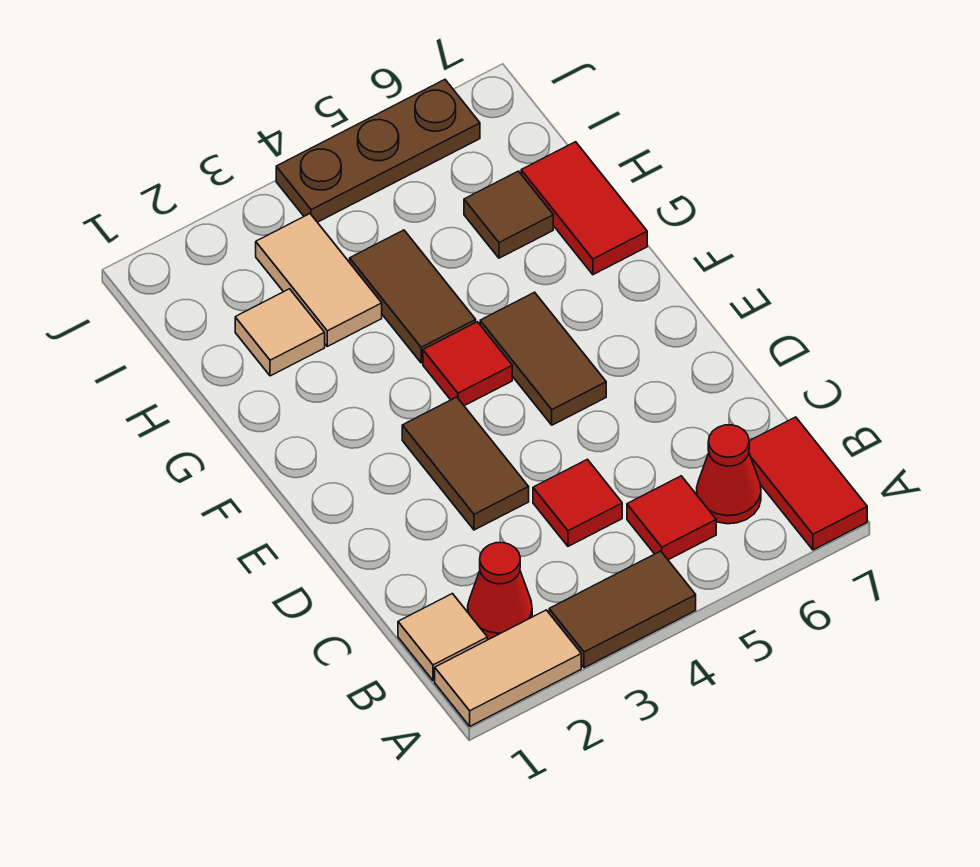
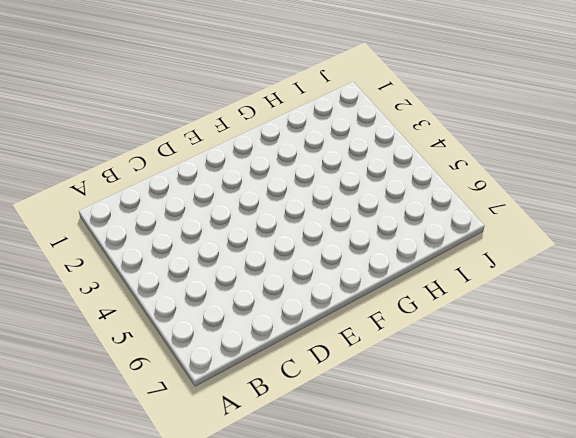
none -> tan 1x2 tile [435,610,581,726]
none -> brown 1x2 tile [549,551,696,668]
none -> red 1x2 tile [749,417,867,550]

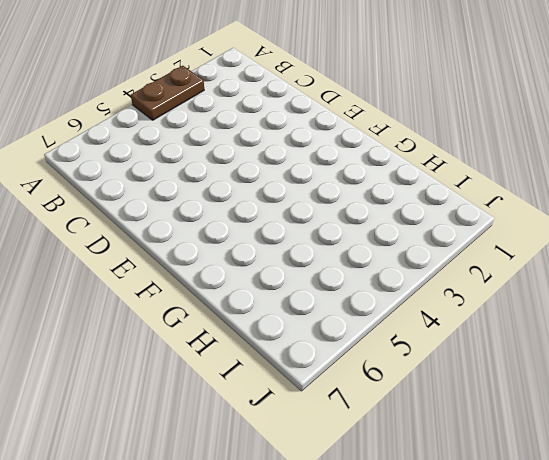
brown 1x2 plate [131,66,204,120] -> brown 1x2 tile [549,551,696,668]
none -> tan 1x2 tile [435,610,581,726]
none -> red 1x2 tile [749,417,867,550]
none -> tan 1x1 tile [398,594,487,681]

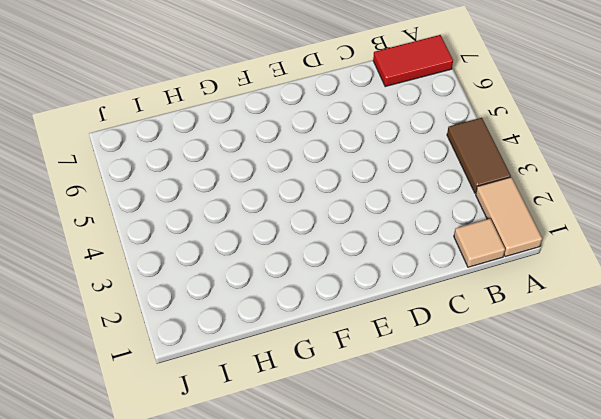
none -> red 1x1 cone [468,543,532,640]
none -> red 1x1 tile [627,476,716,560]
none -> red 1x1 cone [697,425,761,524]

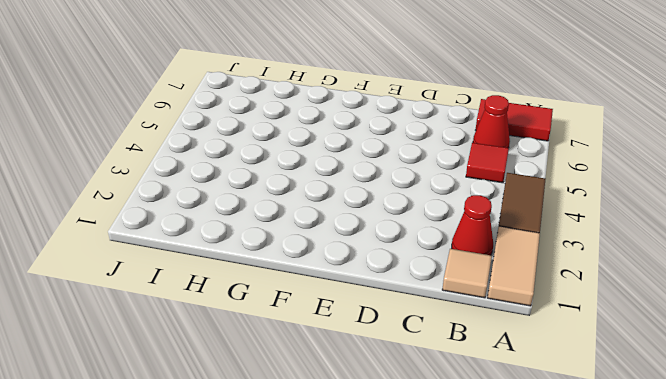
none -> red 1x1 tile [533,459,622,546]
none -> brown 1x2 tile [402,397,529,530]
none -> brown 1x2 tile [480,292,606,425]

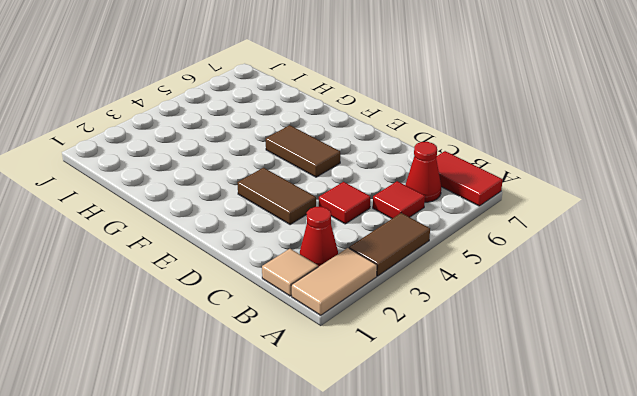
none -> red 1x1 tile [423,322,512,406]
none -> brown 1x2 tile [350,230,476,363]
none -> red 1x2 tile [521,142,647,275]

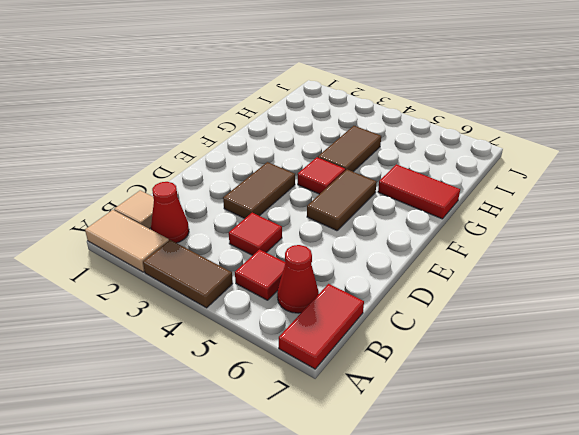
red 1x2 tile [378,164,460,219] -> red 1x2 tile turned to [521,142,647,275]
none -> tan 1x1 tile [235,289,325,376]
none -> tan 1x2 tile [256,214,382,346]
none -> brown 1x1 tile [464,171,553,258]

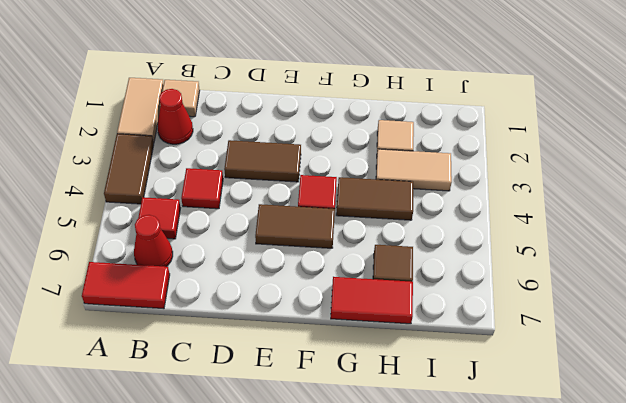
none -> brown 1x3 plate [276,80,480,222]

